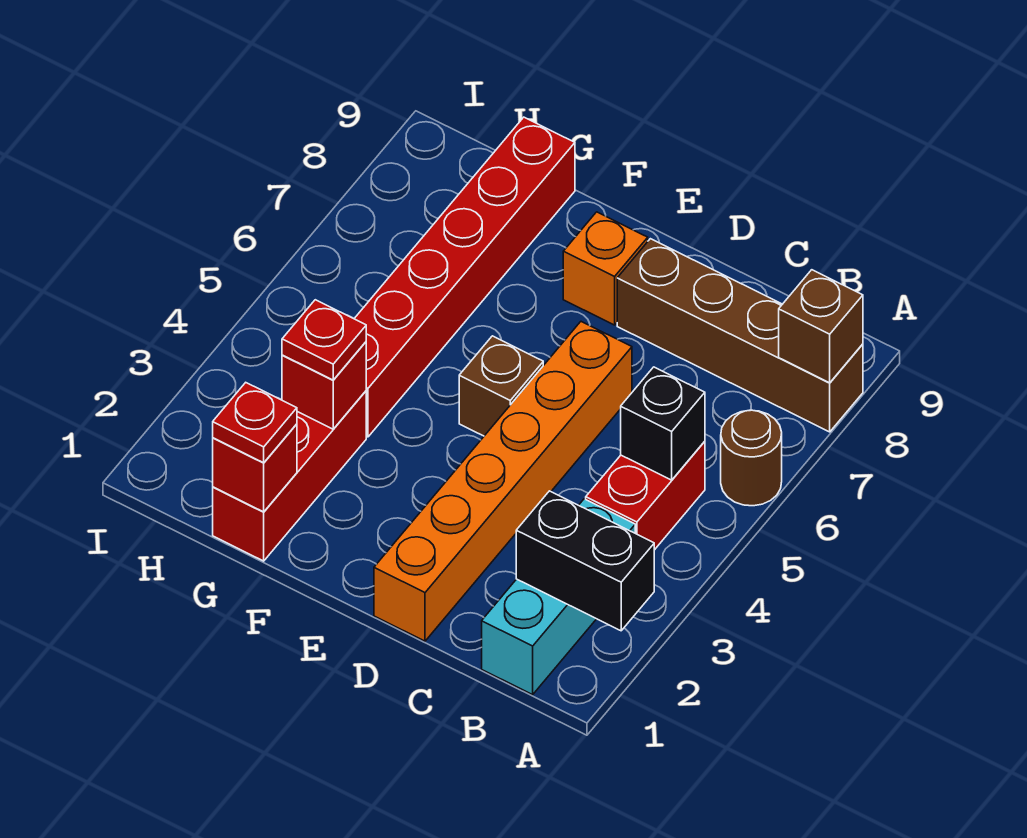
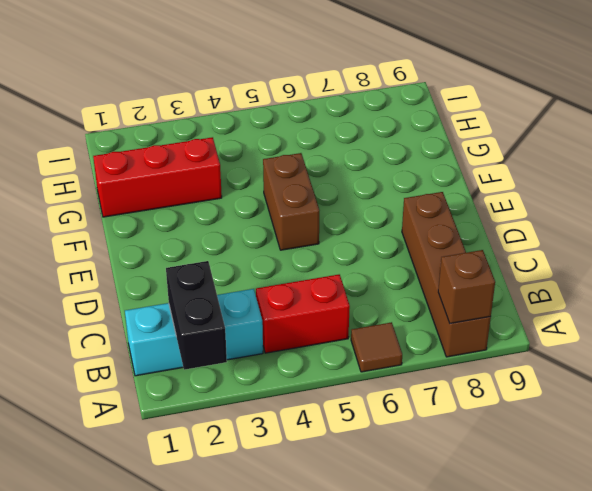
brown 1x1 tile [351,322,402,372] -> brown 1x1 round brick [721,410,782,506]
brown 1x2 brick [263,153,319,250] -> brown 1x1 brick [459,336,543,436]
none -> orange 1x6 brick [374,322,632,641]
none -> orange 1x1 brick [563,212,648,325]
none -> red 1x6 brick [354,117,575,437]

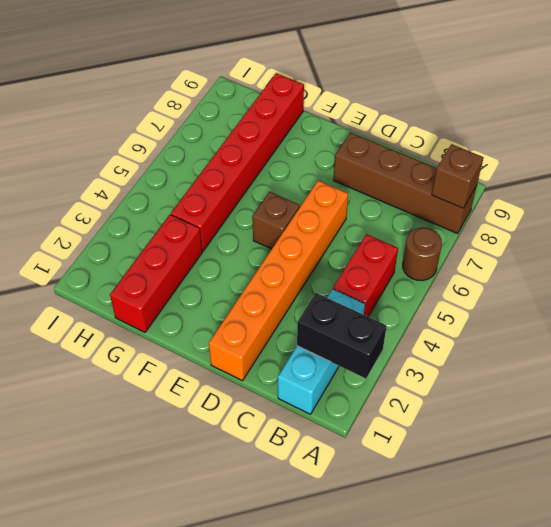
none -> orange 1x1 brick [563,212,648,325]
none -> black 1x1 brick [621,367,705,480]
none -> red 1x1 brick [213,424,297,512]

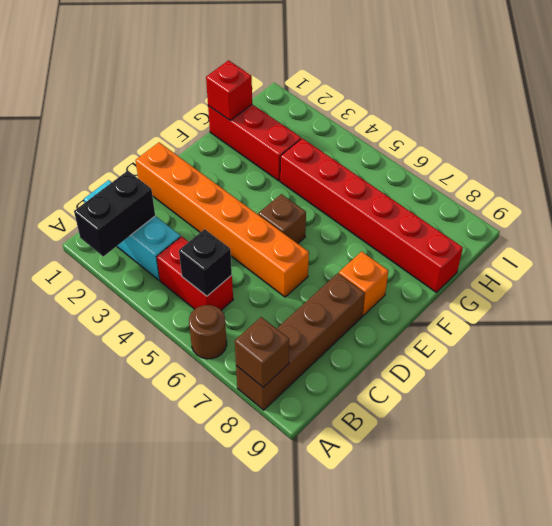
none -> red 1x1 brick [282,342,366,429]
none -> red 1x1 plate [213,383,297,463]
none -> red 1x1 plate [282,300,366,380]

